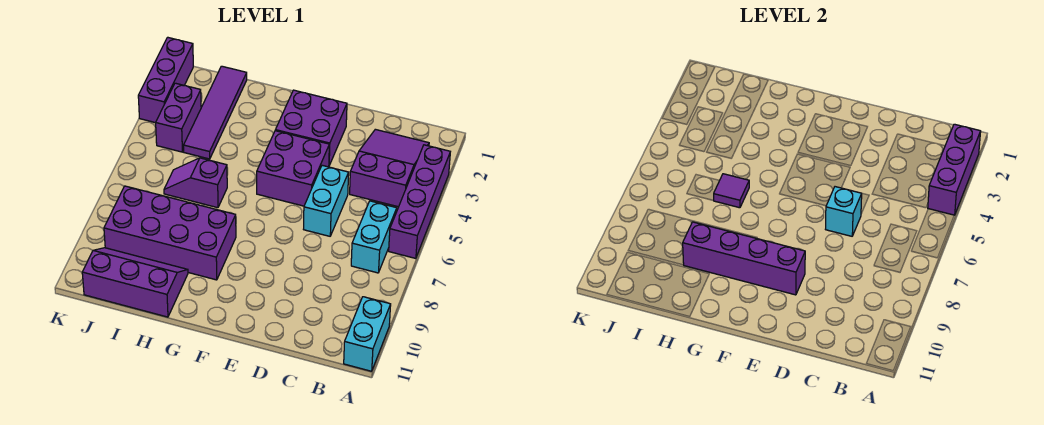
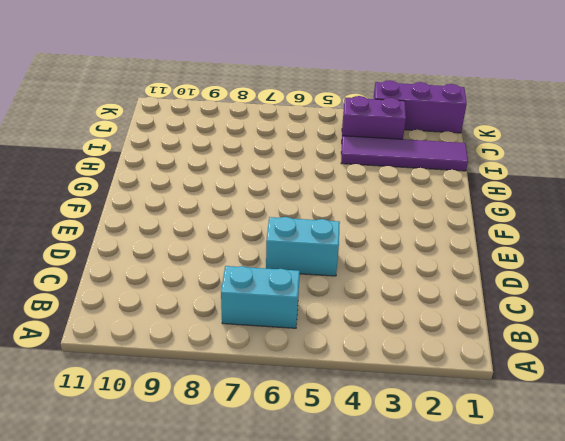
none -> purple 1x4 brick [389,145,450,258]
none -> cyan 1x2 brick [344,297,391,371]
none -> purple 2x3 slope [350,129,429,207]

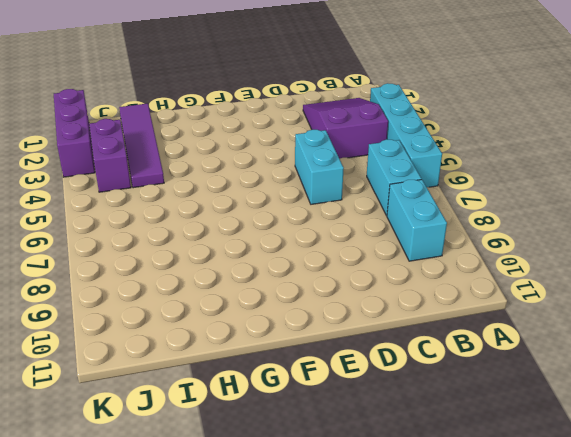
cyan 1x4 brick [370,83,442,187] -> purple 1x4 brick [389,145,450,258]
cyan 1x2 brick [387,180,447,261] -> cyan 1x2 brick moved to [344,297,391,371]
none -> purple 2x2 brick [275,90,347,165]
none -> purple 2x2 brick [257,131,329,206]
none -> purple 2x4 brick [104,186,236,280]

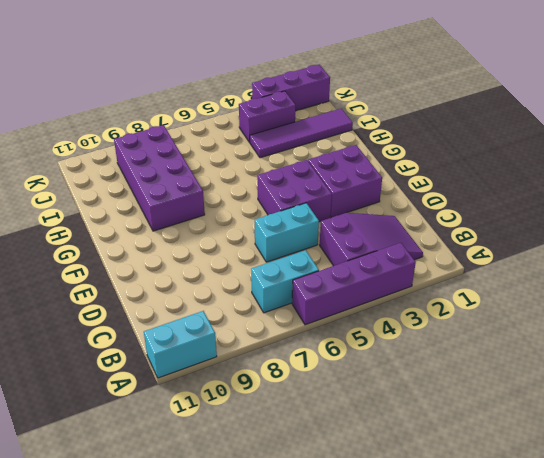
none -> purple 1x2 slope [164,158,227,208]
none -> purple 2x3 slope [82,248,188,317]
none -> purple 1x3 brick [928,124,981,215]

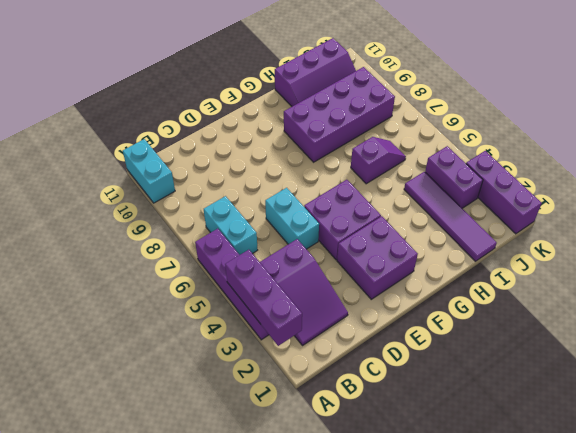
none -> cyan 1x1 brick [826,187,862,236]
none -> purple 1x4 brick [683,222,805,295]
none -> purple 1x1 tile [713,174,749,208]

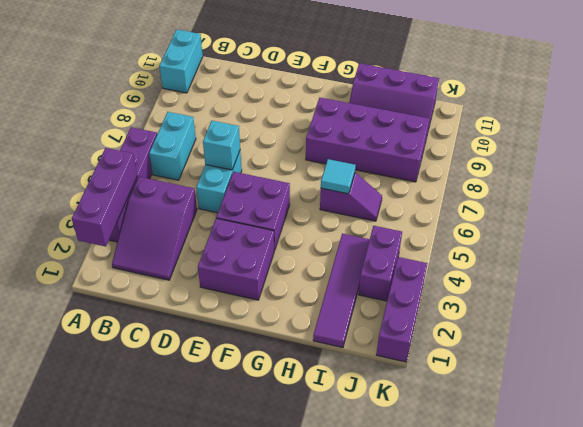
cyan 1x1 tile [321,159,355,194] -> purple 1x1 tile [713,174,749,208]
none -> purple 1x4 brick [683,222,805,295]

